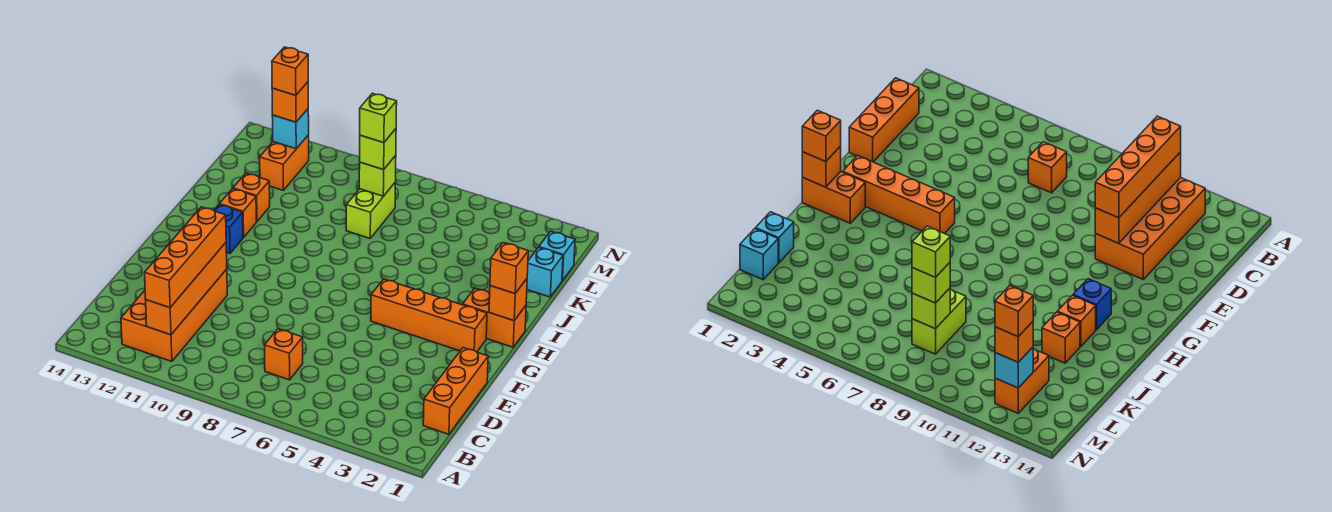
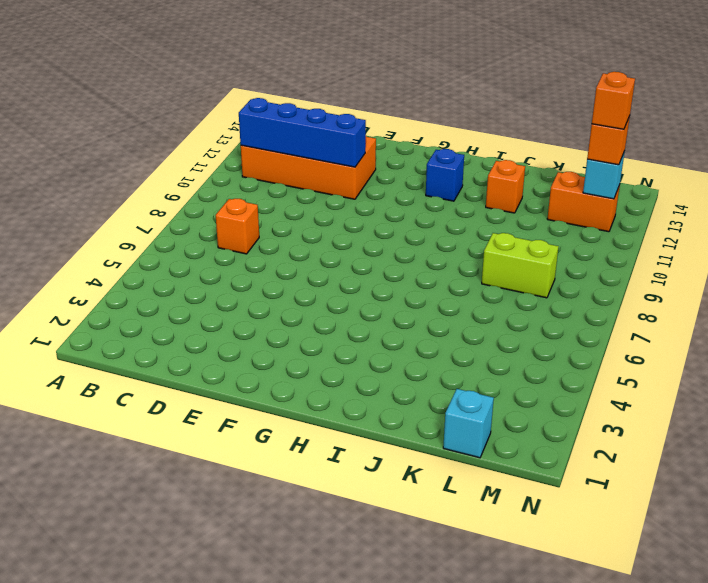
blue 1x4 brick [239,98,366,167] -> orange 1x4 brick [146,243,227,335]
none -> orange 1x3 brick [423,348,488,434]
none -> orange 1x4 brick [371,279,487,352]
none -> orange 1x2 brick [463,288,526,347]

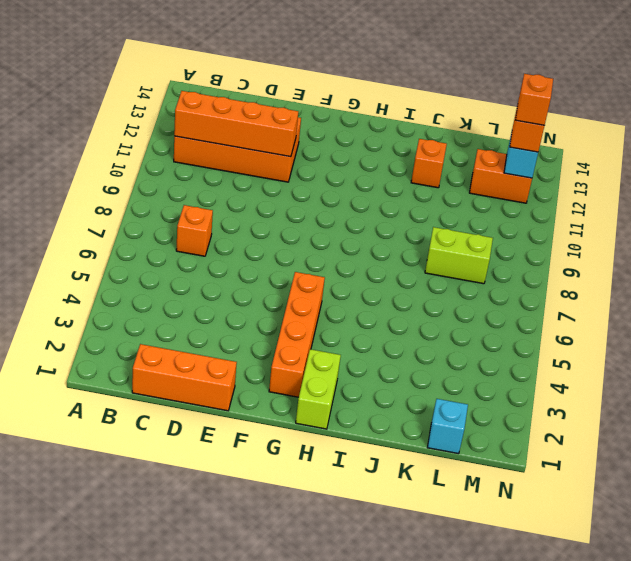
lime 1x2 brick [296,349,341,429] -> orange 1x2 brick [463,288,526,347]
none -> blue 1x1 brick [214,205,243,253]
none -> orange 1x1 brick [219,189,256,237]
none -> cyan 1x1 brick [527,247,563,297]

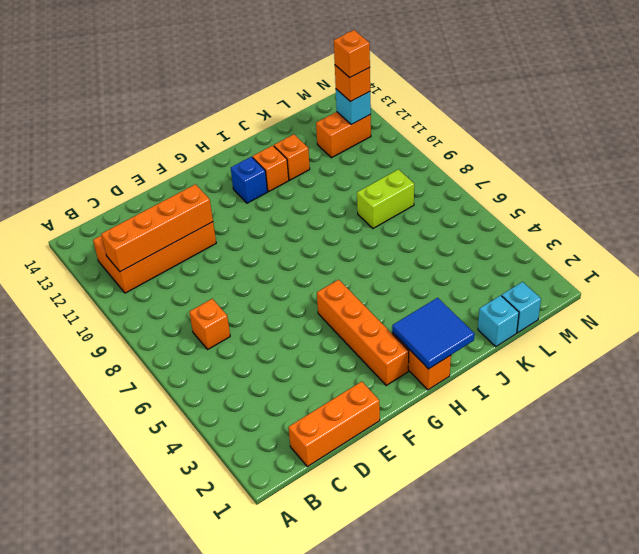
blue 2x2 tile [392,298,475,369] -> orange 1x1 brick [489,279,527,321]
none -> lime 1x1 brick [359,155,396,196]
none -> orange 1x4 brick [144,207,226,308]
none -> orange 1x1 brick [490,243,528,293]

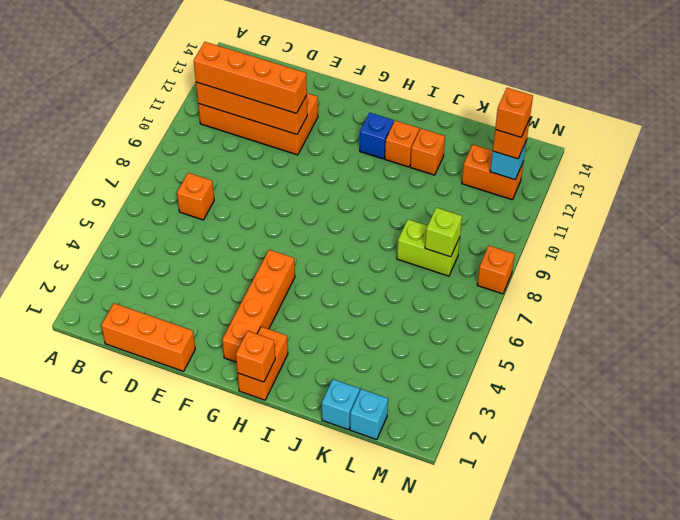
orange 1x1 brick [477,246,515,294] -> orange 1x1 brick moved to [490,243,528,293]
none -> lime 1x1 brick [360,129,396,170]
none -> lime 1x1 brick [360,93,397,143]

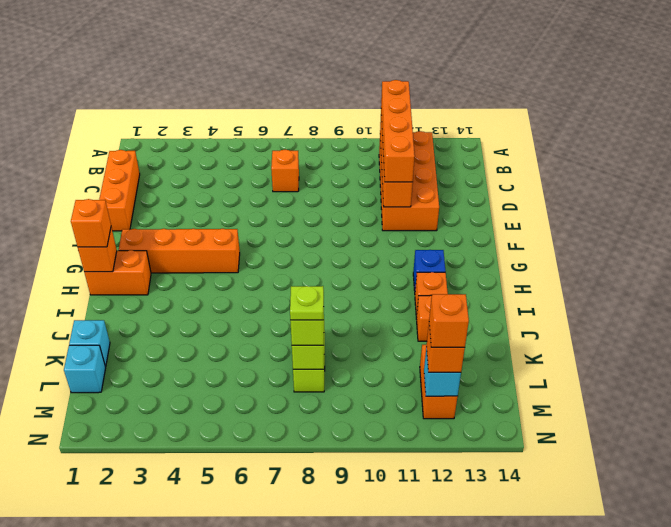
lime 1x1 plate [290,286,324,320] -> lime 1x1 brick [360,93,397,143]

